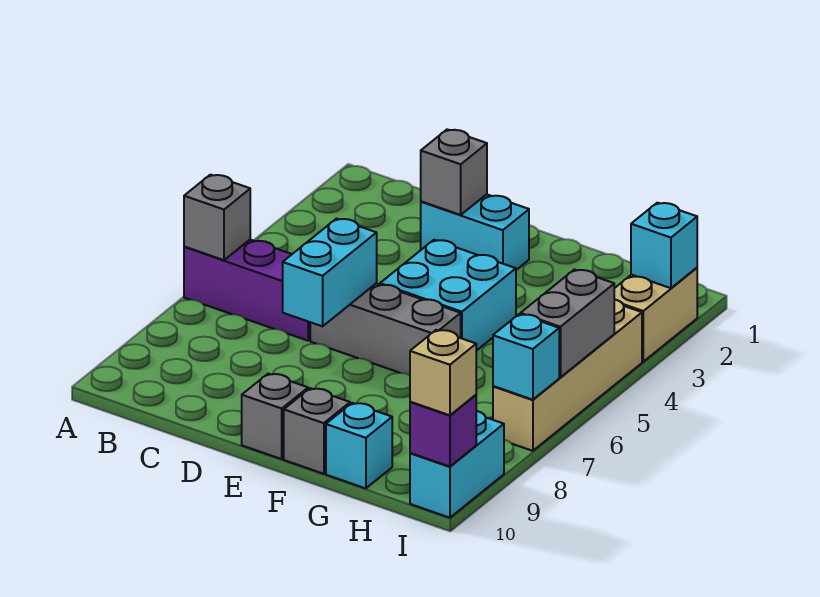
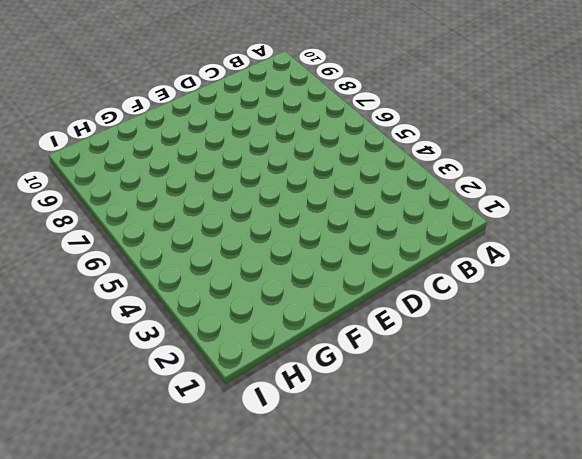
none -> purple 1x3 brick [184,240,310,341]
none -> cyan 1x2 brick [421,194,529,270]
none -> grey 1x3 brick [310,284,461,375]

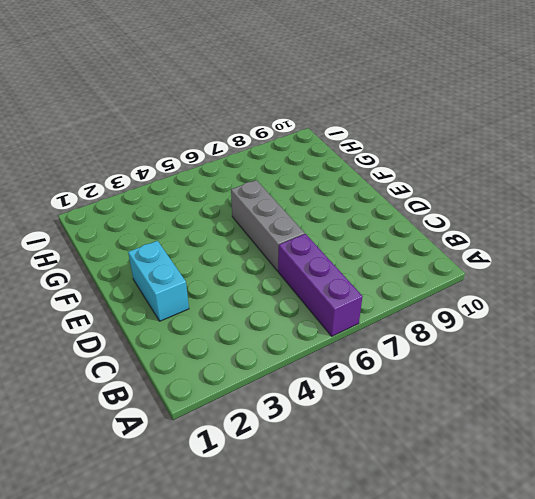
none -> cyan 2x2 brick [380,240,516,351]
none -> grey 1x1 brick [242,374,308,459]
none -> grey 1x1 brick [284,388,350,474]

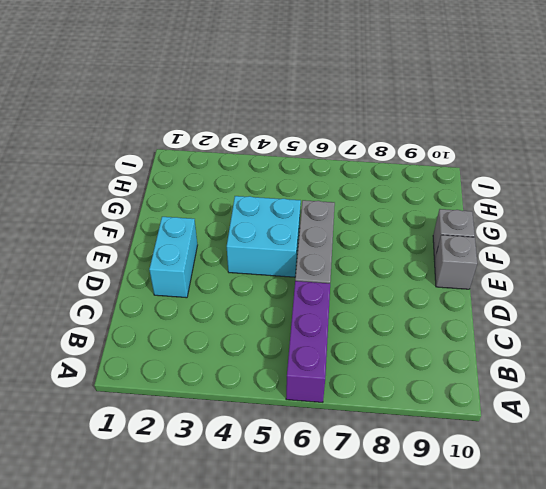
none -> cyan 1x1 brick [326,403,392,488]
none -> tan 1x2 brick [614,268,697,362]
none -> tan 1x4 brick [493,299,642,451]

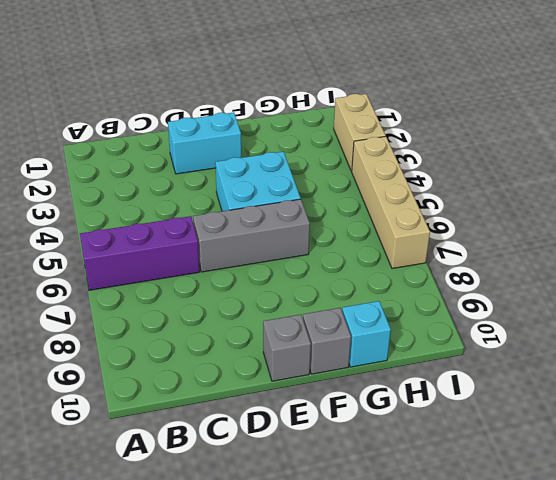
none -> cyan 1x2 brick [410,411,504,518]
none -> grey 1x1 brick [184,175,250,260]
none -> grey 1x1 brick [421,129,487,215]

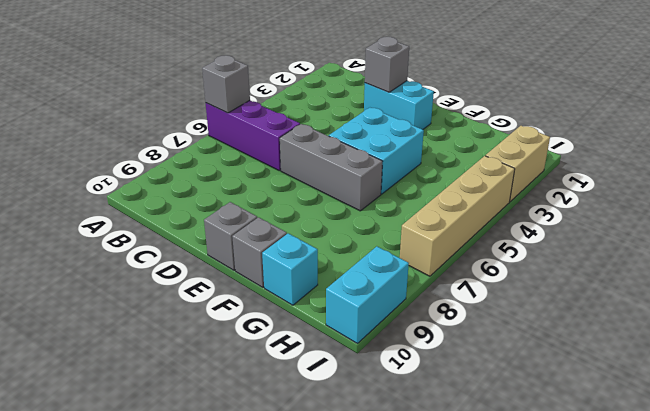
none -> cyan 1x2 brick [283,219,377,326]
none -> cyan 1x1 brick [631,203,697,288]
none -> grey 1x2 brick [520,270,614,377]

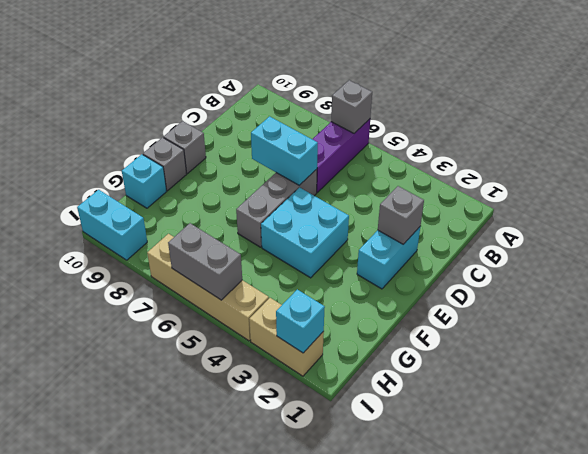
none -> cyan 1x1 brick [493,314,559,400]
none -> purple 1x1 brick [410,395,476,467]
none -> tan 1x1 brick [410,330,476,415]

